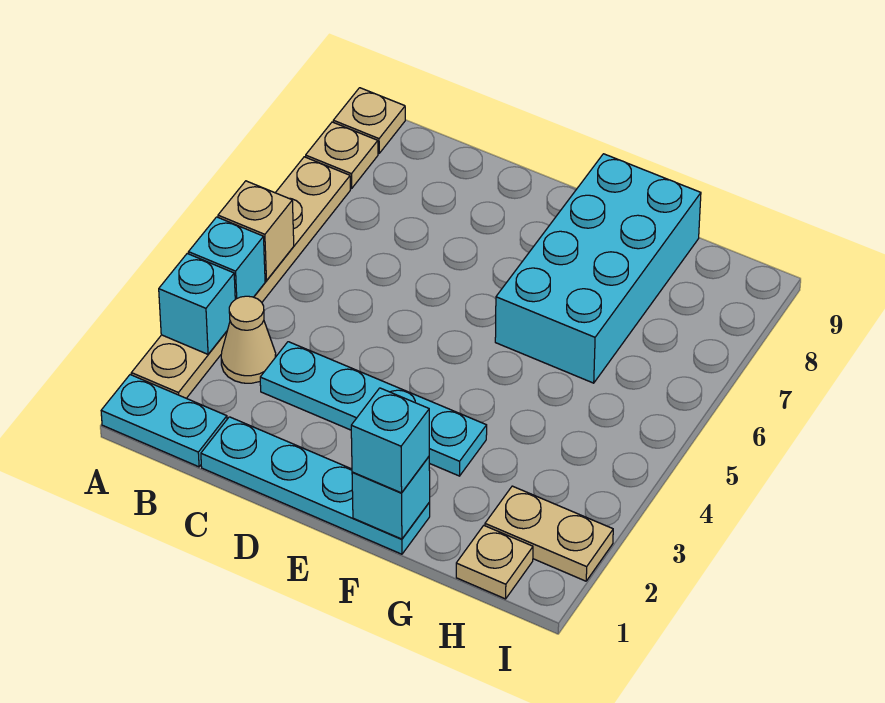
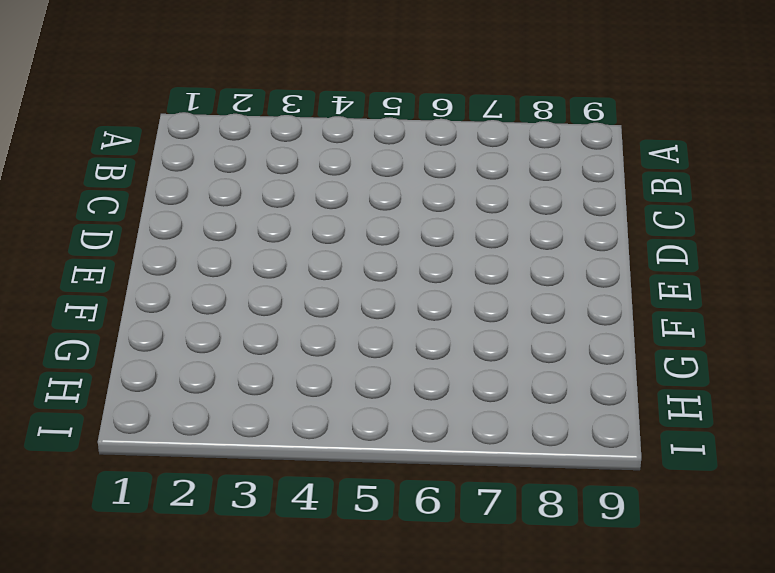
none -> cyan 1x2 plate [101,375,227,467]
none -> tan 1x6 plate [131,157,350,398]
none -> tan 1x1 plate [306,122,378,188]

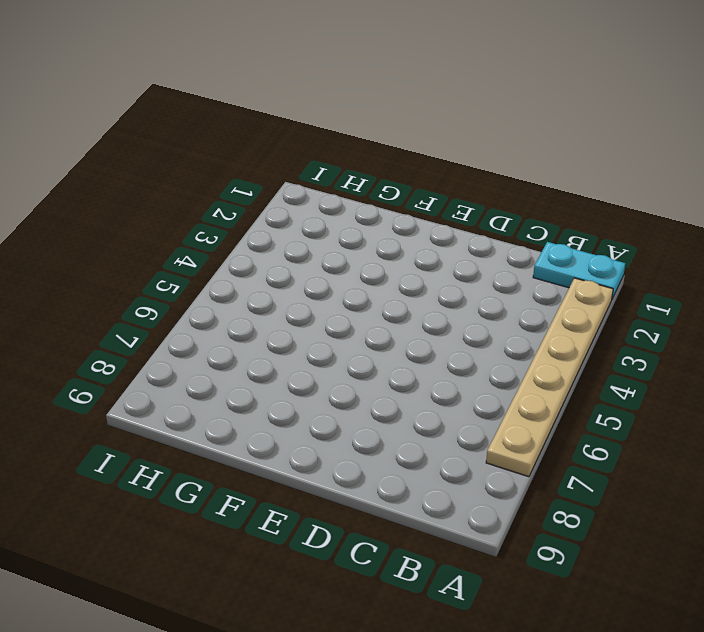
none -> tan 1x1 plate [306,122,378,188]
none -> tan 1x1 plate [333,88,405,153]
none -> tan 1x1 cone [221,296,276,383]

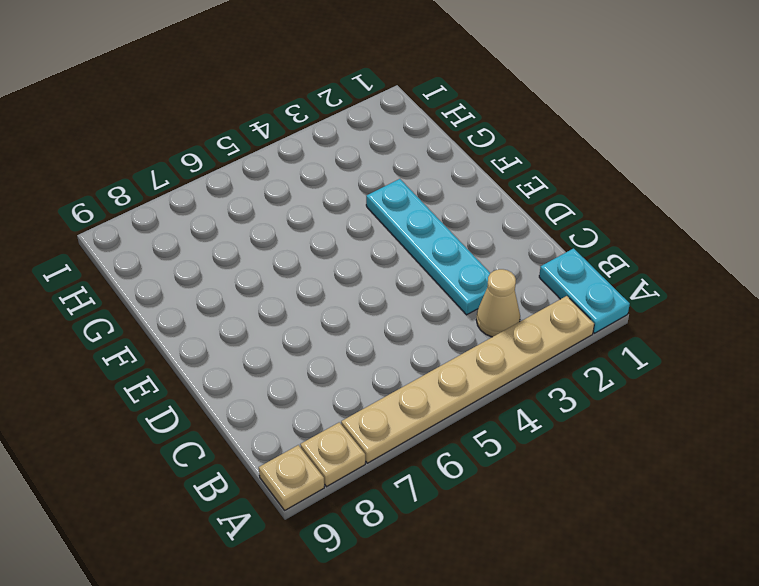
none -> cyan 1x4 plate [201,417,430,554]
none -> cyan 2x4 brick [495,154,701,383]
none -> tan 1x1 plate [456,526,533,599]

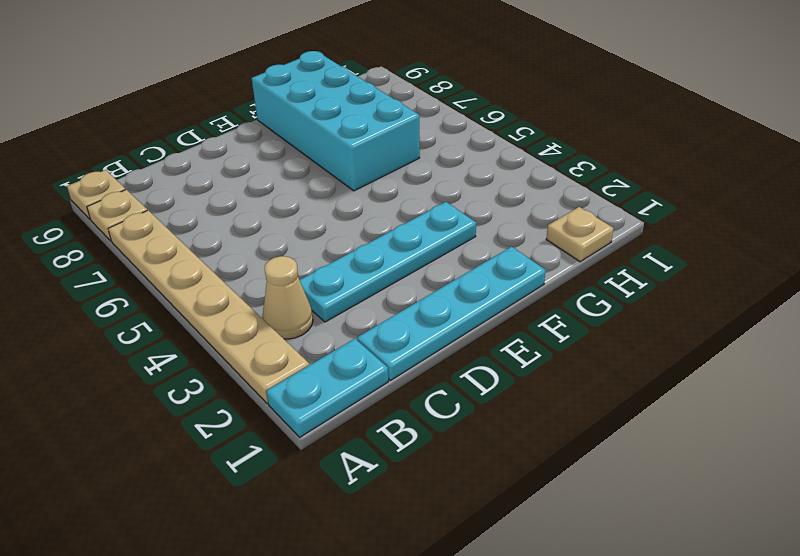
none -> tan 1x2 plate [485,486,613,581]
none -> cyan 1x1 brick [159,254,235,354]
none -> cyan 1x1 brick [189,217,265,299]

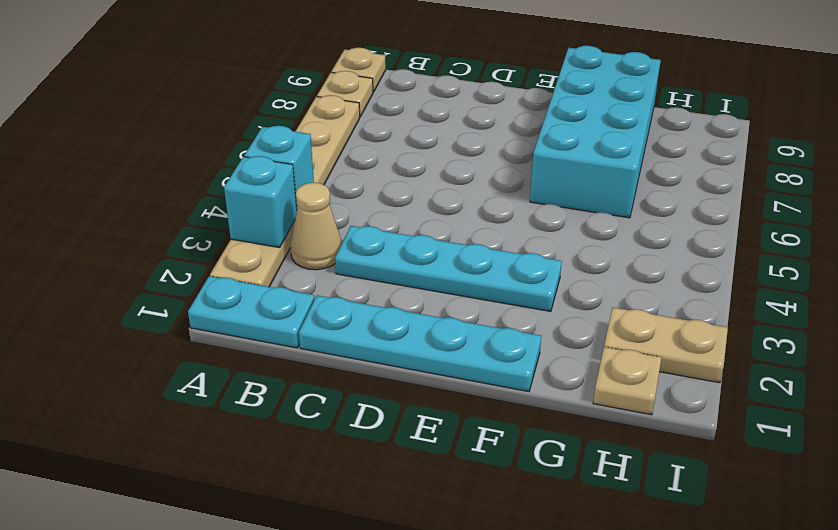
none -> tan 1x1 brick [218,181,294,281]
none -> cyan 1x1 brick [352,457,430,539]
none -> cyan 1x1 brick [351,388,429,493]

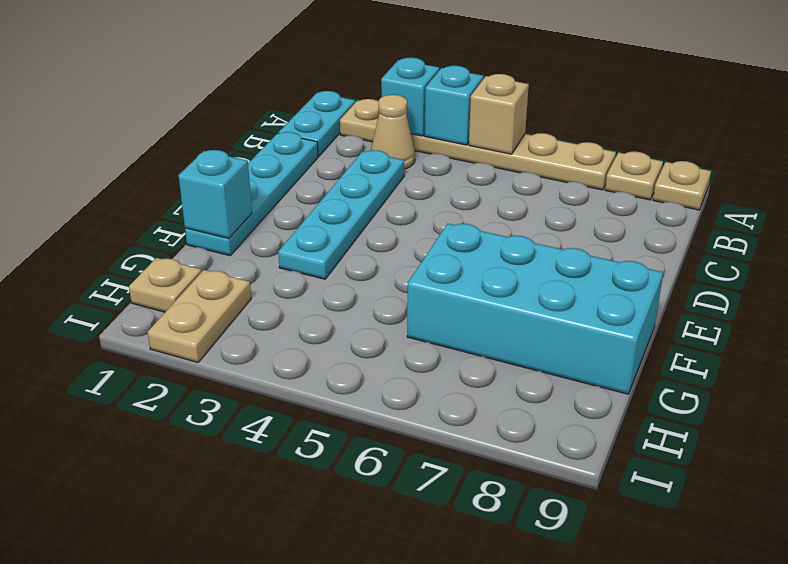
none -> cyan 1x1 brick [351,388,429,493]

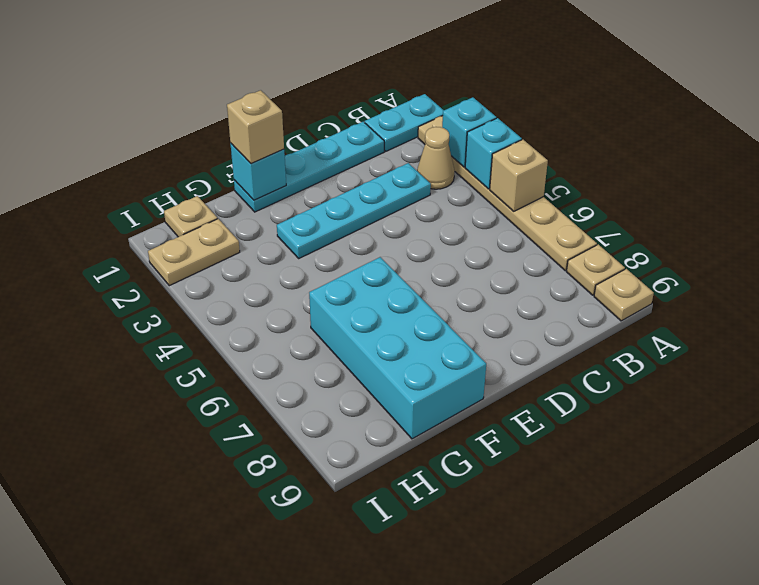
tan 1x1 brick [227,90,284,163] -> cyan 1x1 brick [351,388,429,493]

